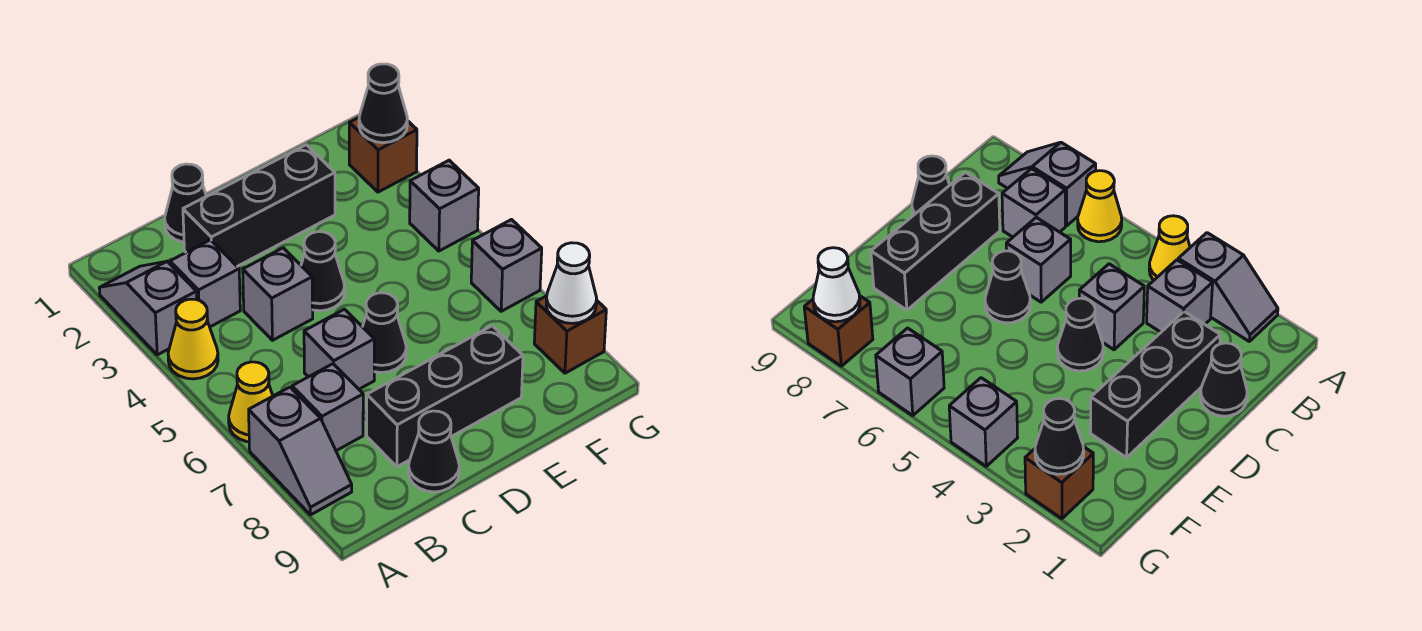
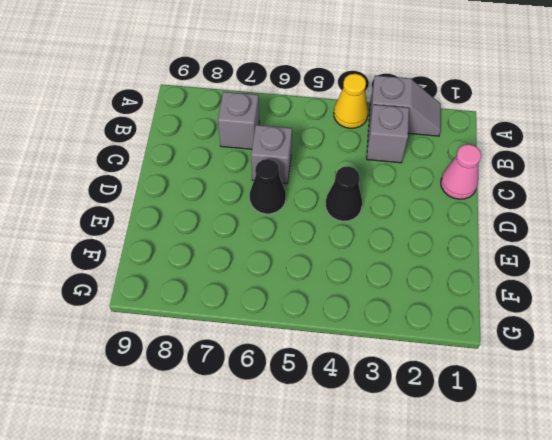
pink 1x1 cone [441,144,481,199] -> black 1x1 cone [165,164,206,242]
none -> yellow 1x1 cone [229,362,273,442]
none -> grey 1x2 slope [249,387,352,515]
none -> black 1x3 brick [183,145,335,266]

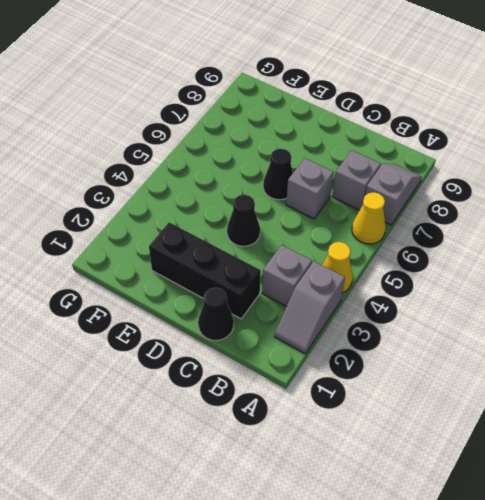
none -> grey 1x1 brick [243,248,313,340]
none -> black 1x3 brick [367,326,523,467]
none -> black 1x1 cone [408,411,459,492]

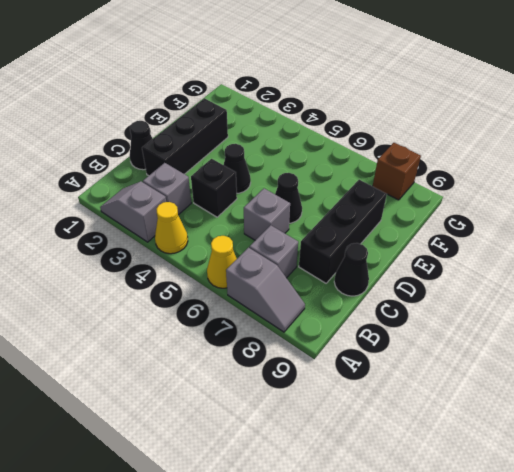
black 1x1 brick [191,159,237,217] -> grey 1x1 brick [243,248,313,340]
none -> brown 1x1 brick [349,118,417,192]
none -> grey 1x1 brick [410,160,479,251]
none -> grey 1x1 brick [471,220,542,311]

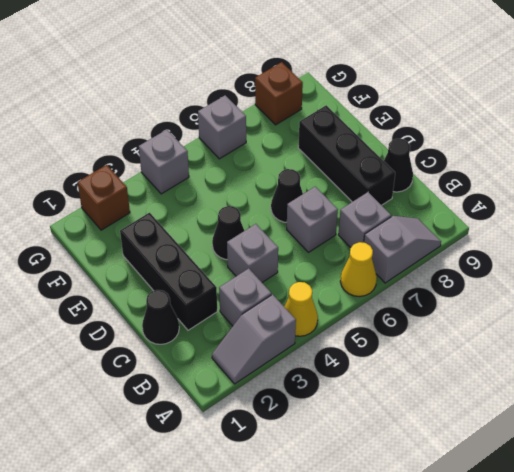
none -> black 1x1 cone [359,64,407,143]
none -> white 1x1 cone [546,243,597,323]

